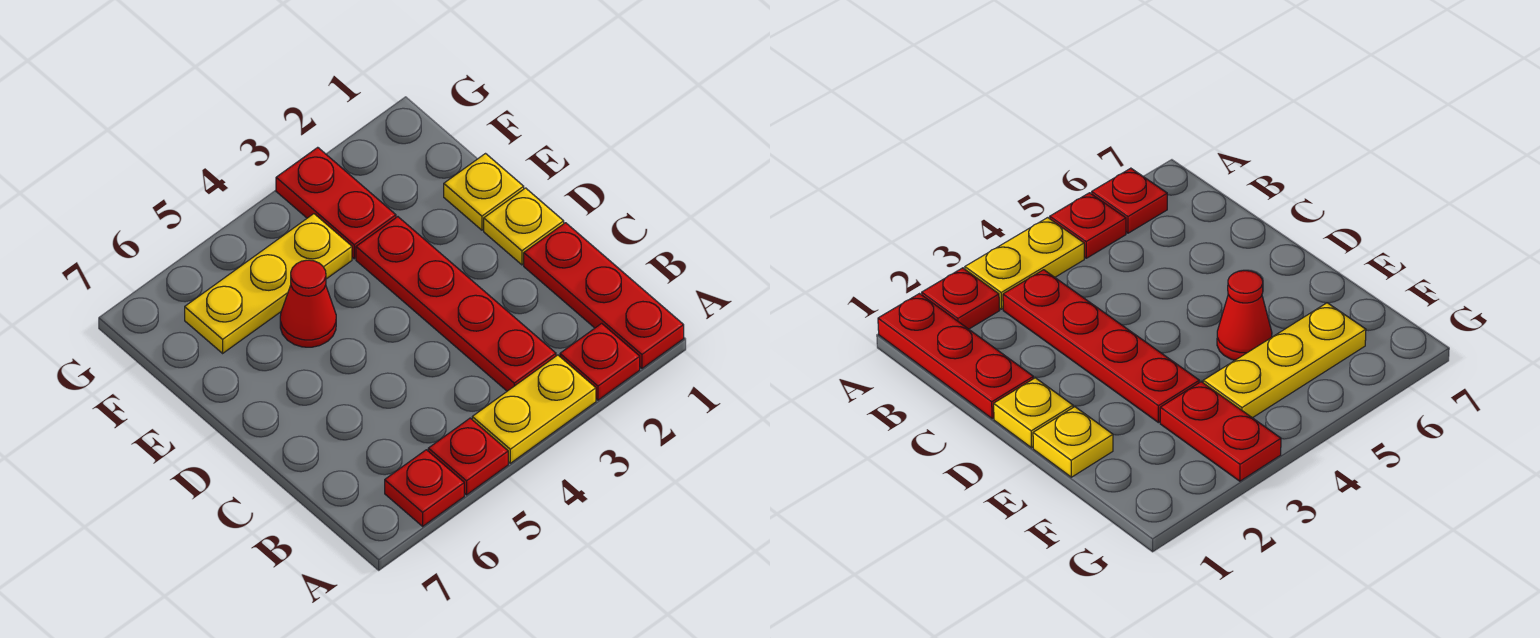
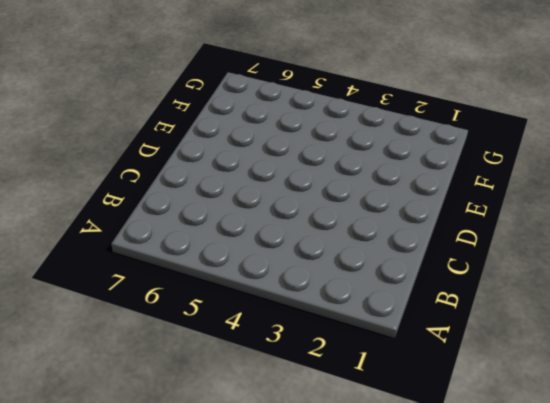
none -> red 1x3 plate [524,223,684,369]
none -> red 1x1 plate [560,323,640,400]

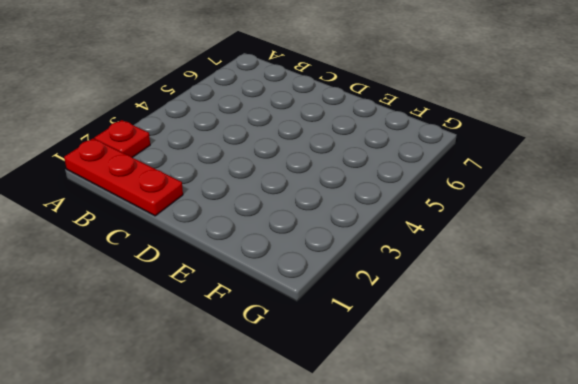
none -> yellow 1x2 plate [472,355,596,463]
none -> red 1x1 plate [428,418,508,495]

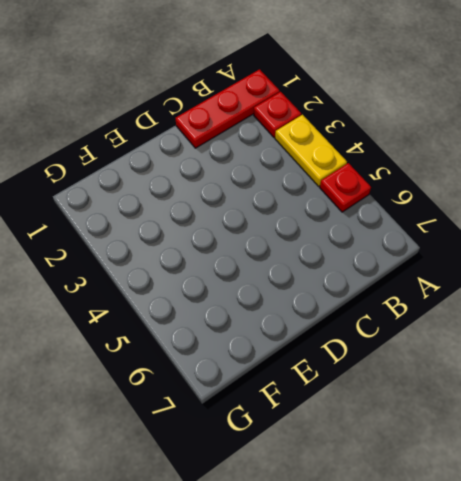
none -> red 1x1 plate [385,450,464,526]
none -> red 1x4 plate [356,217,556,391]

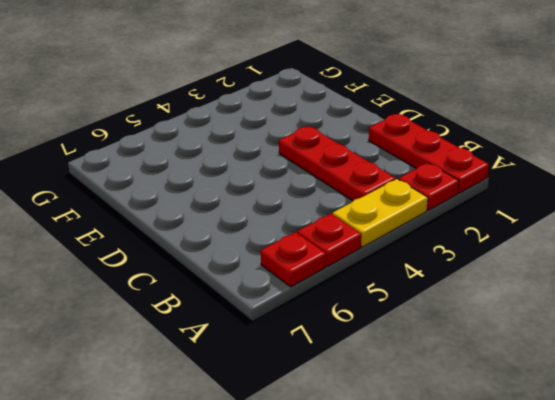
red 1x3 plate [279,126,396,201] -> red 1x4 plate [356,217,556,391]
none -> yellow 1x1 plate [484,188,564,265]
none -> yellow 1x1 plate [444,154,524,230]

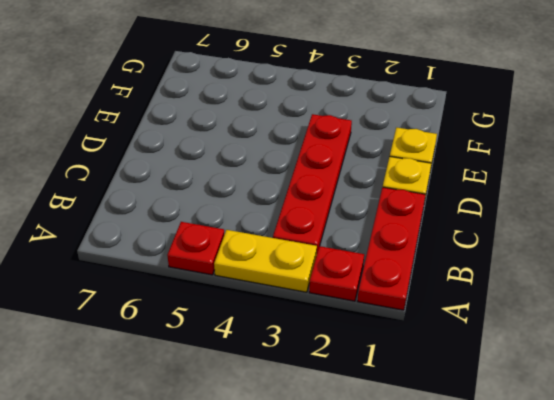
none -> red 1x1 plate [385,450,464,526]
none -> red 1x1 cone [280,260,336,347]

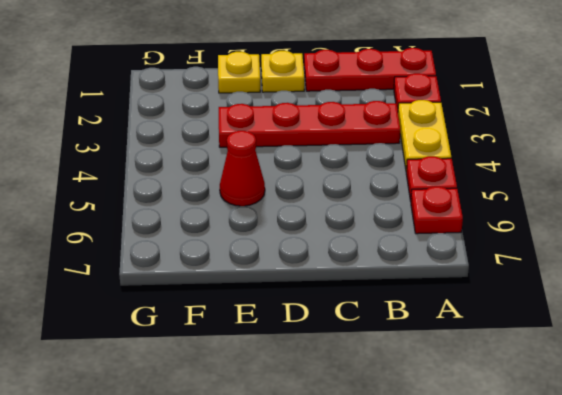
none -> red 1x2 plate [276,147,396,259]
none -> yellow 1x3 plate [185,214,352,353]

